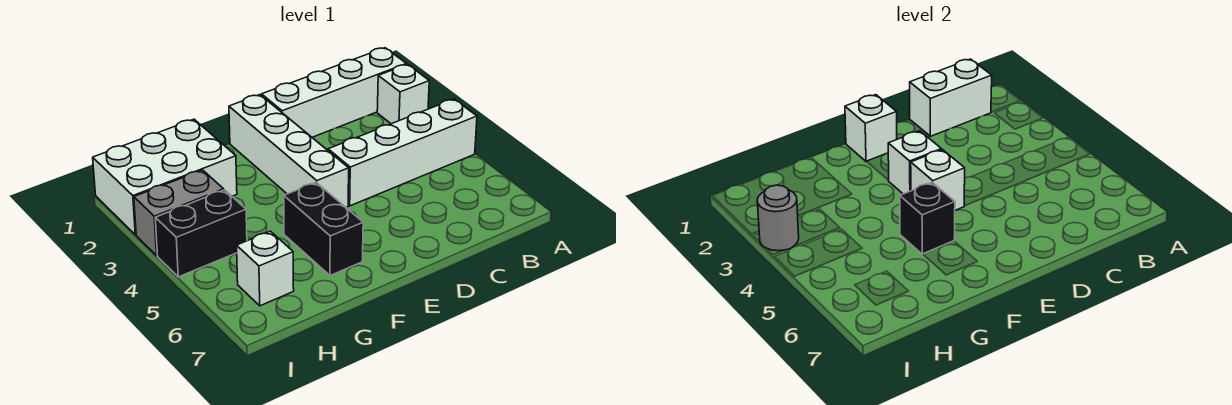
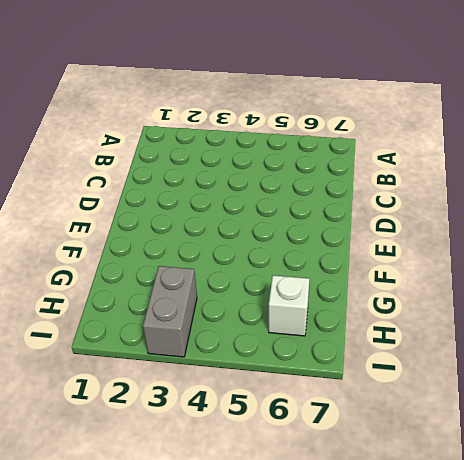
none -> white 1x4 brick [262,48,406,137]
none -> white 1x1 brick [377,64,429,124]
none -> white 1x4 brick [328,99,477,206]

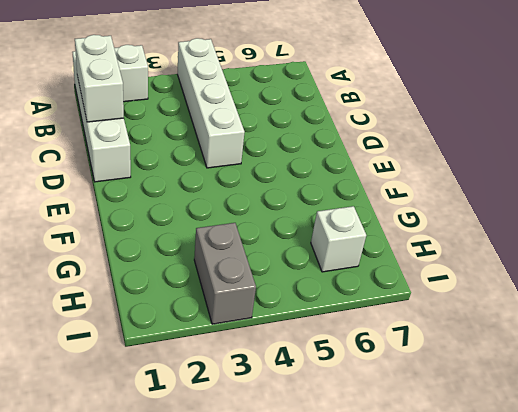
none -> white 1x4 brick [229,95,349,207]
none -> black 1x2 brick [284,182,363,276]
none -> white 2x3 brick [93,119,237,235]

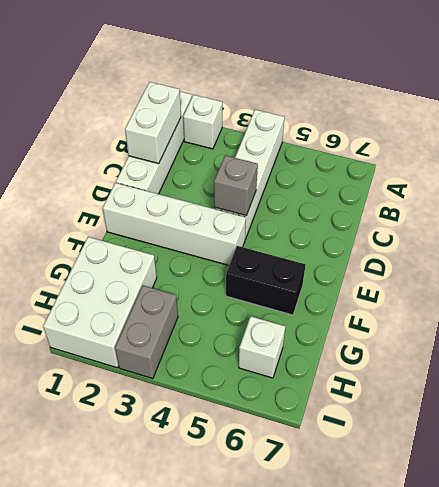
grey 1x1 brick [214,156,258,215] -> none
none -> black 1x2 brick [155,190,247,277]
none -> white 1x1 brick [845,95,897,162]
none -> white 1x1 brick [888,131,941,194]

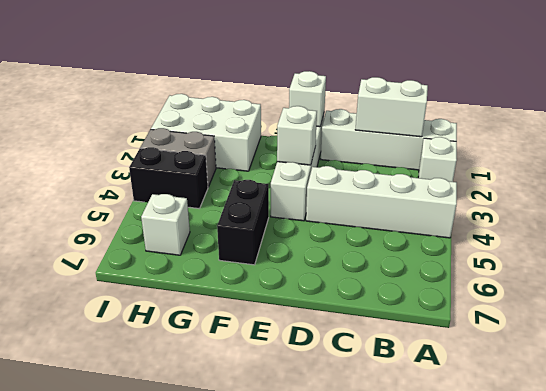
none -> white 1x1 brick [911,150,965,210]
none -> black 1x1 brick [900,182,955,254]
none -> grey 1x1 round brick [757,185,799,251]

